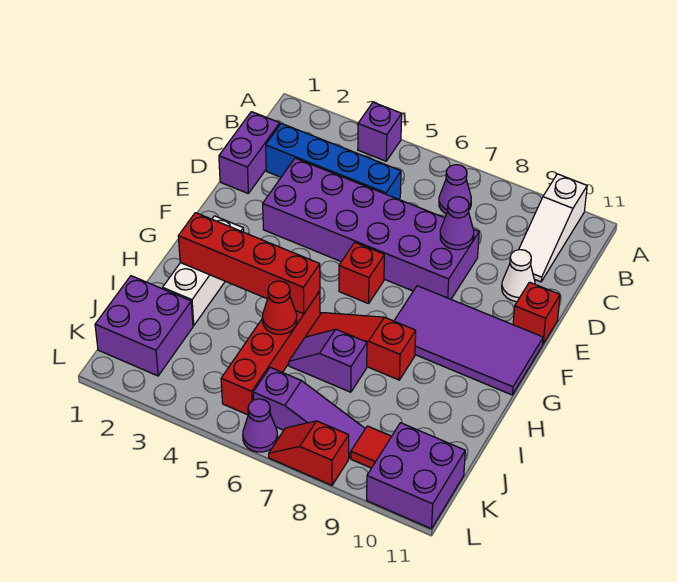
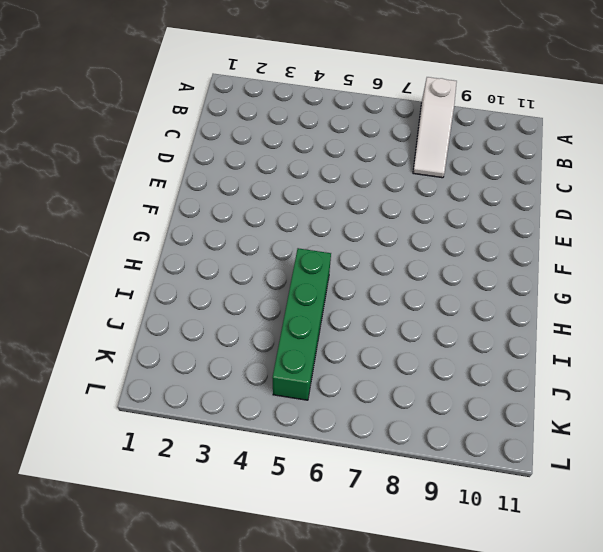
white 1x3 slope [413,77,457,178] -> white 1x3 slope moved to [519,174,587,282]
green 1x4 brick [272,248,331,400] -> red 1x4 brick [221,291,320,415]
none -> purple 1x1 brick [358,102,402,161]
none -> purple 1x1 cone [439,165,471,214]
none -> purple 1x2 brick [219,112,280,194]

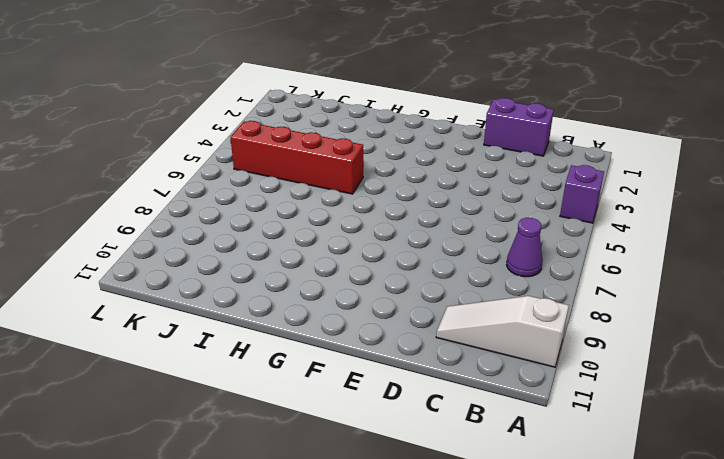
none -> blue 1x4 brick [266,123,401,199]
none -> purple 2x6 brick [263,158,479,299]
none -> white 1x1 cone [502,250,535,302]

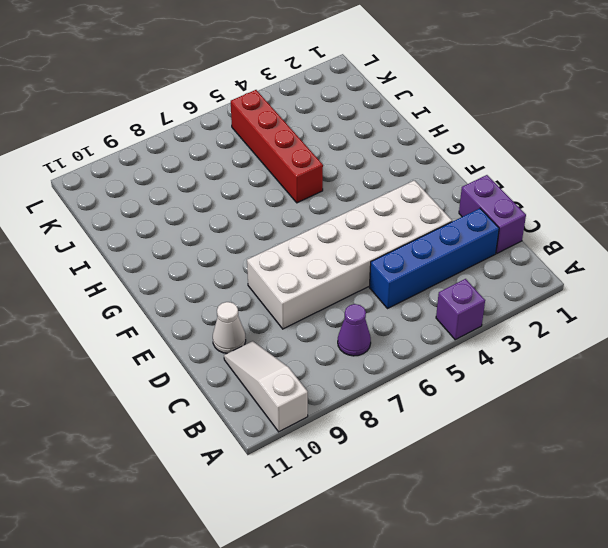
white 2x6 brick [247,180,452,329] -> purple 2x6 brick [263,158,479,299]
none -> red 1x1 brick [513,282,560,344]
none -> red 1x1 brick [339,243,384,304]
none -> purple 2x4 tile [394,286,543,395]

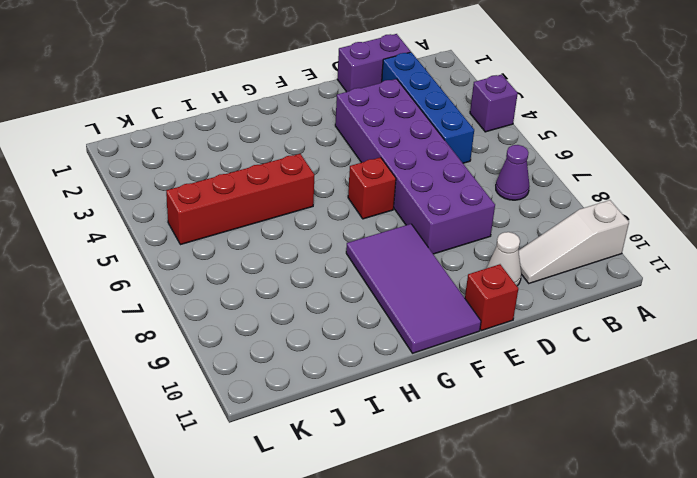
none -> white 1x3 brick [163,216,244,326]
none -> red 1x3 slope [306,313,416,380]
none -> purple 1x2 slope [289,329,367,392]

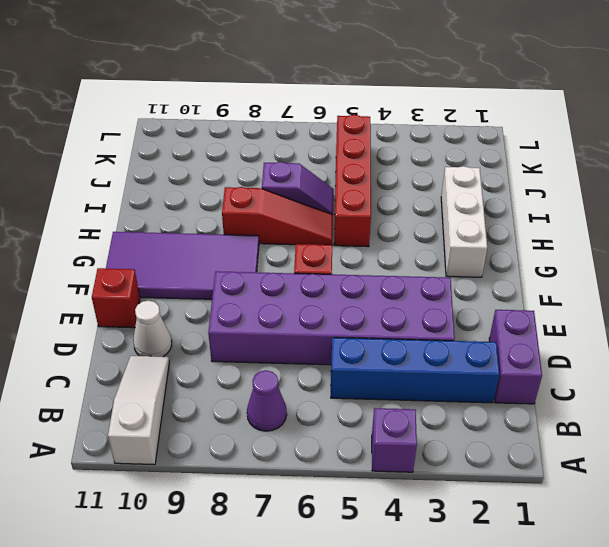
none -> purple 2x2 brick [95,276,193,376]
none -> purple 1x3 slope [253,367,365,458]
none -> red 1x1 tile [351,426,392,468]

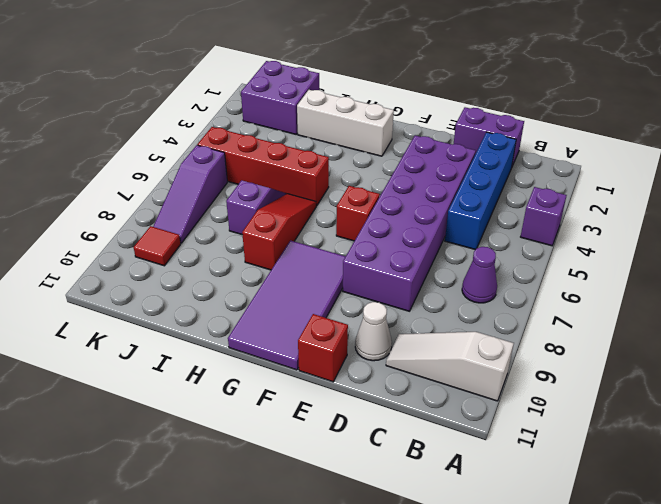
none -> purple 2x2 brick [367,423,465,529]
none -> purple 1x1 cone [243,399,278,452]
none -> red 1x2 slope [269,421,349,485]

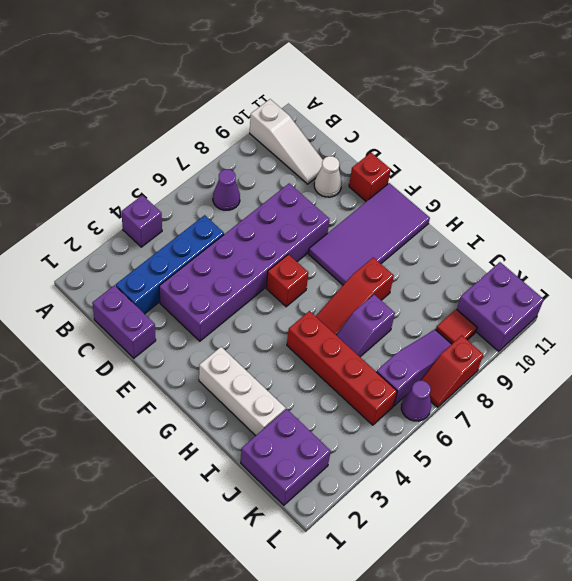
none -> purple 1x1 cone [440,197,474,250]
none -> red 1x4 brick [178,213,320,314]
none -> red 1x1 cone [263,281,297,334]

